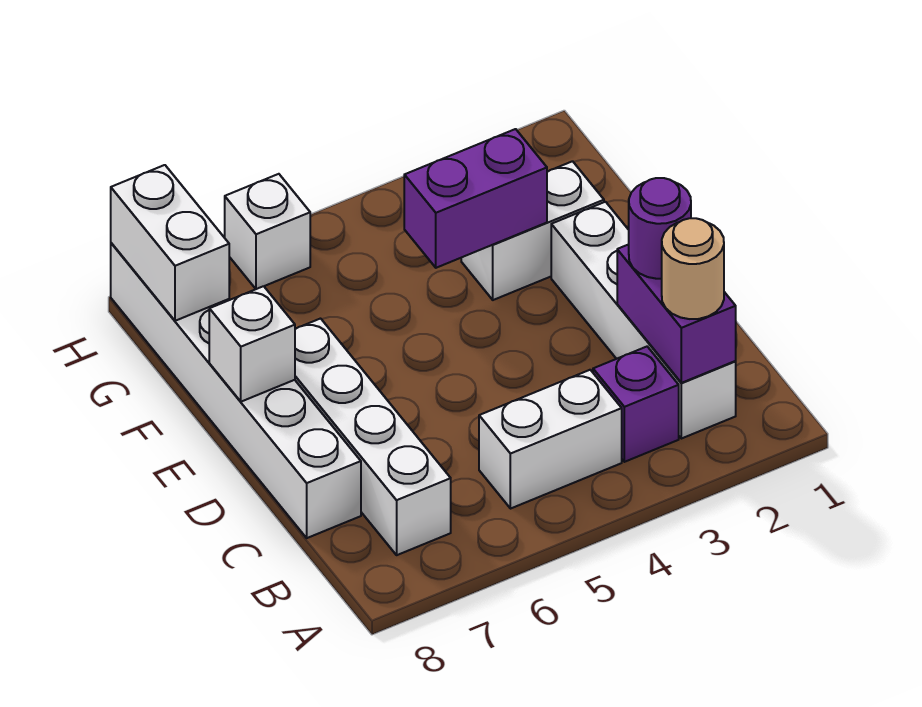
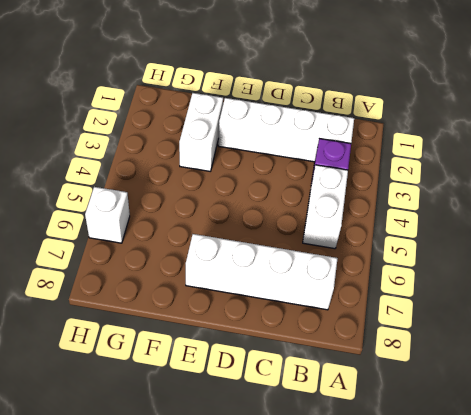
none -> white 1x6 brick [111,243,361,538]
none -> purple 1x2 brick [617,244,736,383]
none -> white 1x1 brick [209,286,295,402]

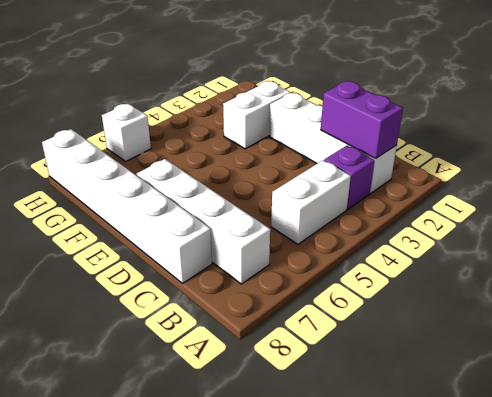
none -> white 1x1 brick [209,286,295,402]
none -> purple 1x2 brick [404,129,547,268]
none -> white 1x2 brick [111,165,229,321]

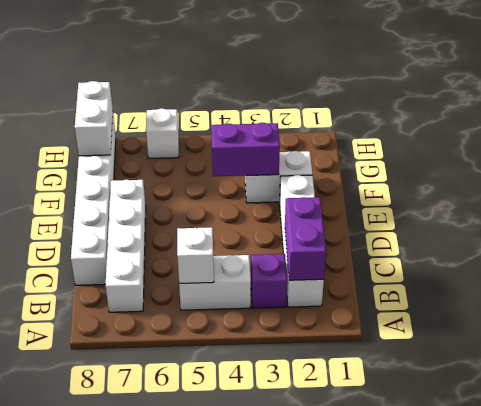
white 1x1 brick [177,227,214,283] -> white 1x1 brick moved to [209,286,295,402]
none -> tan 1x1 round brick [662,218,724,319]
none -> purple 1x1 round brick [629,178,691,279]

